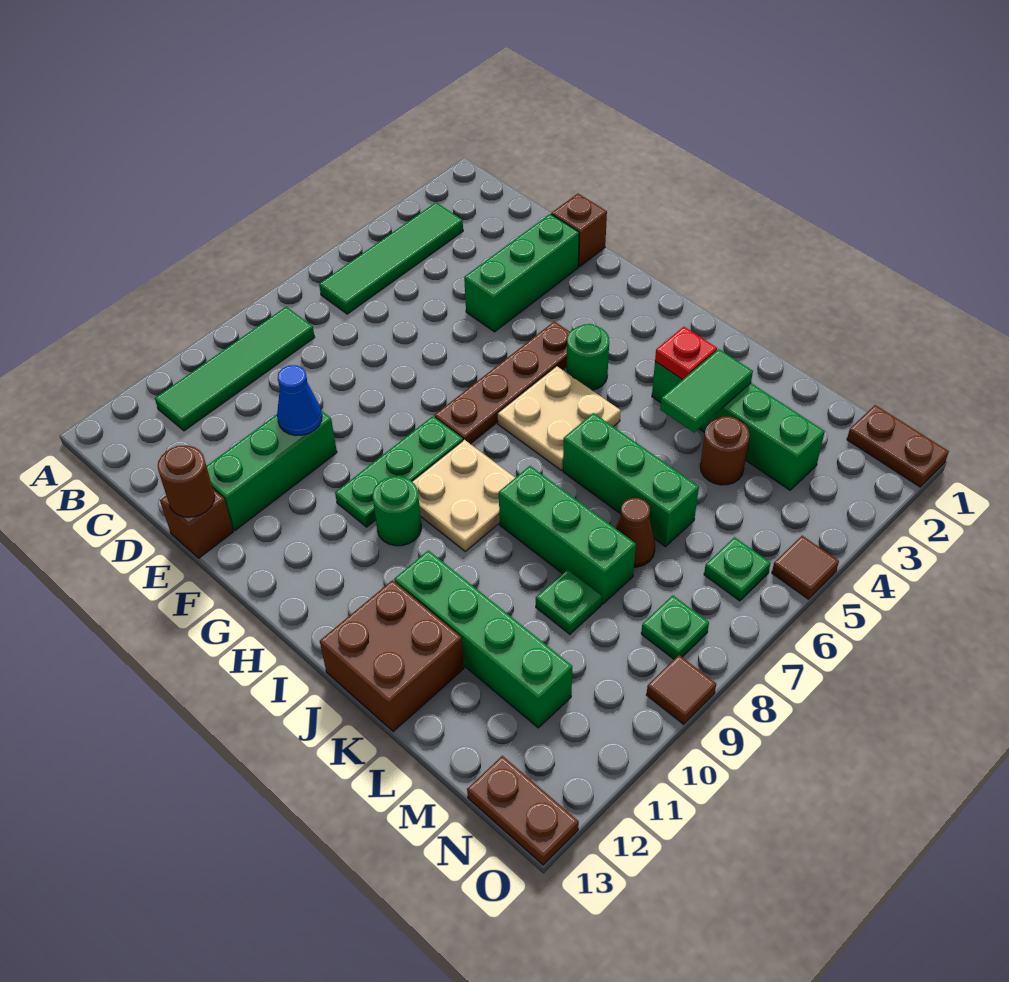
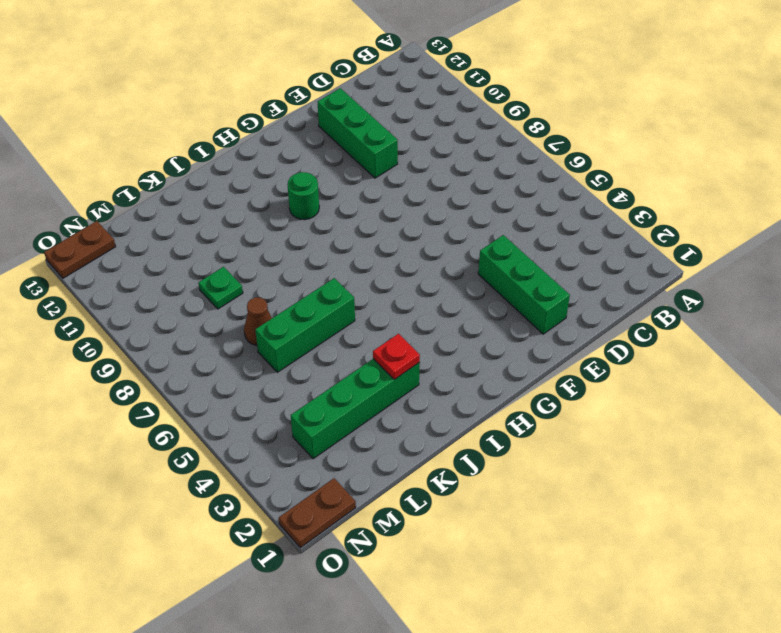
none -> green 1x4 tile [319,203,463,314]
none -> green 1x4 tile [155,307,315,431]
none -> brown 1x1 brick [551,194,607,267]
none -> brown 1x1 brick [160,489,233,558]

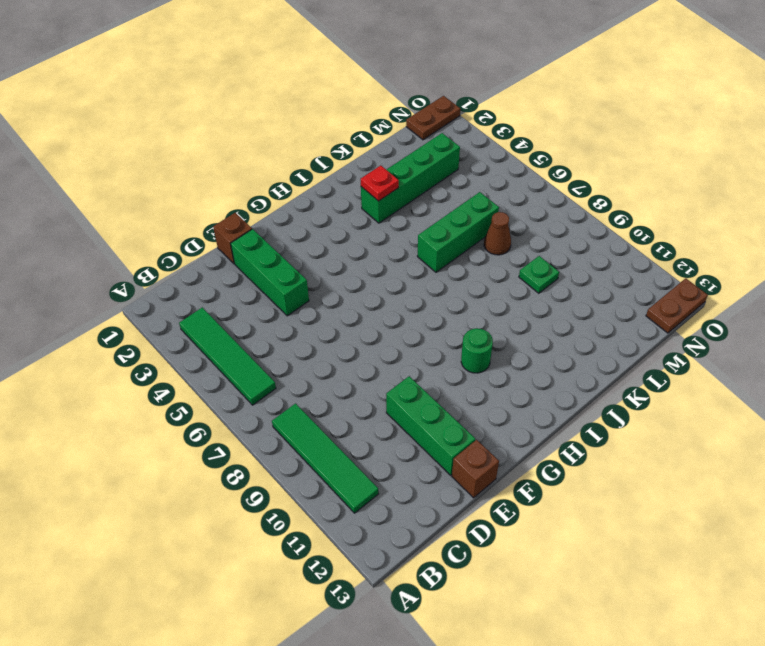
none -> brown 1x4 plate [434,321,570,444]
none -> green 1x3 plate [335,416,463,527]
none -> green 1x1 round brick [567,324,609,390]
none -> tan 2x2 plate [497,366,621,470]

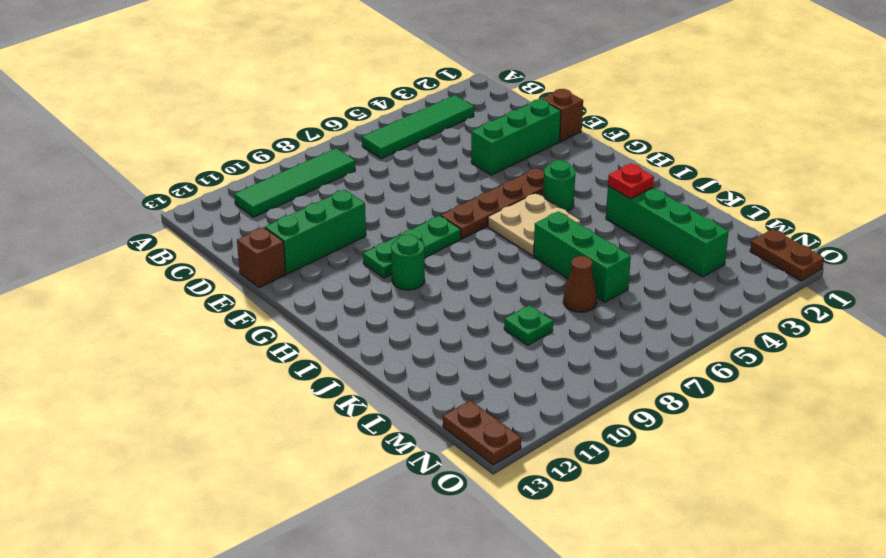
none -> tan 2x2 plate [412,440,515,551]
none -> green 1x3 brick [499,466,636,604]
none -> green 1x4 brick [394,550,572,728]
none -> brown 2x2 brick [320,580,464,731]

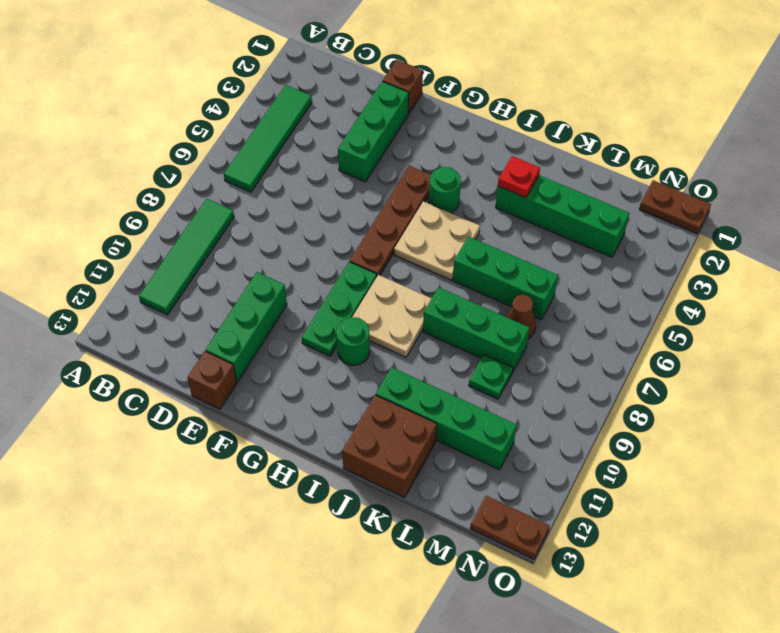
none -> brown 1x1 round brick [700,417,750,485]
none -> green 1x1 plate [704,537,771,601]
none -> green 1x1 plate [641,595,709,659]
none -> brown 1x1 tile [772,536,839,599]

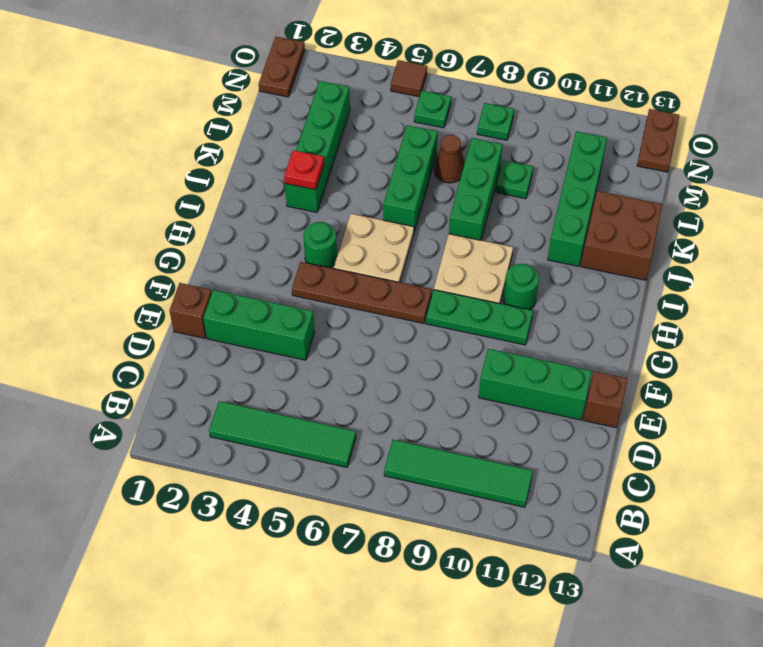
none -> brown 1x1 round brick [700,417,750,485]
none -> brown 1x1 tile [647,655,716,724]
none -> blue 1x1 cone [277,365,322,435]
none -> brown 1x1 round brick [158,445,215,517]

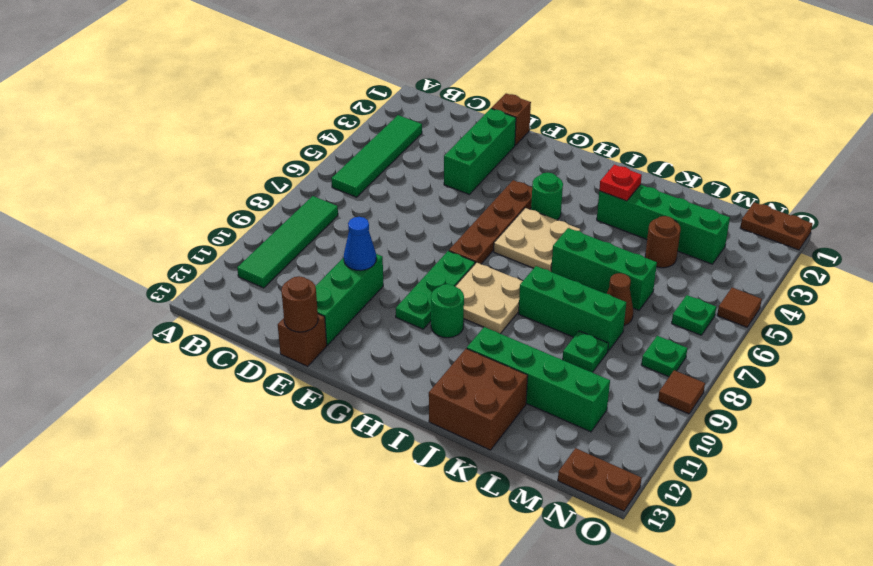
none -> green 1x2 tile [660,349,753,432]

